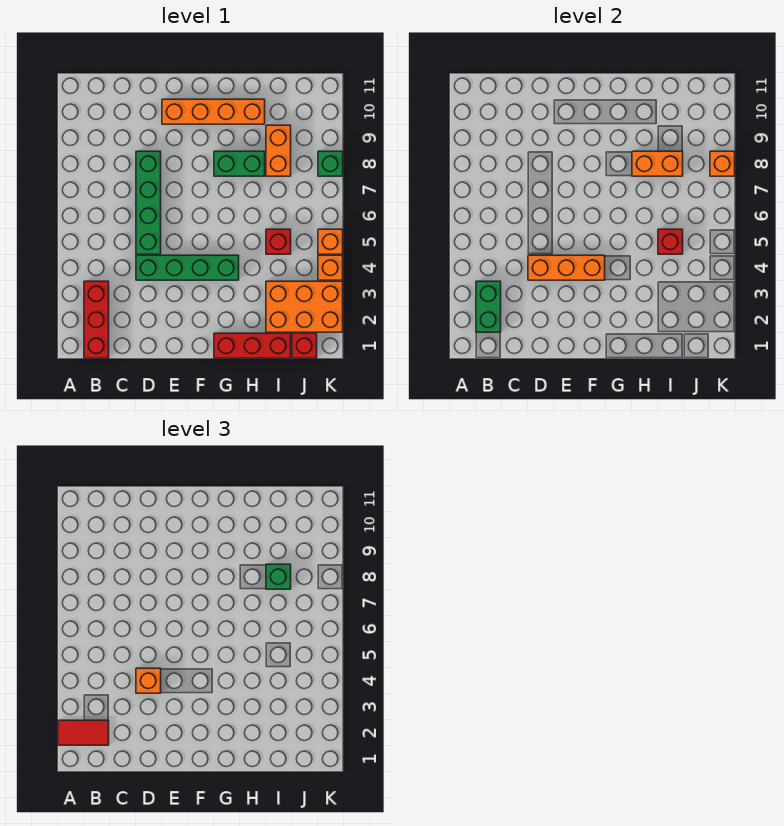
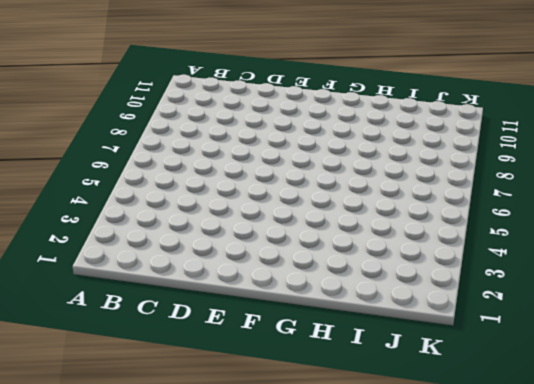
none -> red 1x3 brick [84,281,109,358]
none -> green 1x4 brick [136,255,239,280]
none -> green 1x4 brick [136,151,161,254]

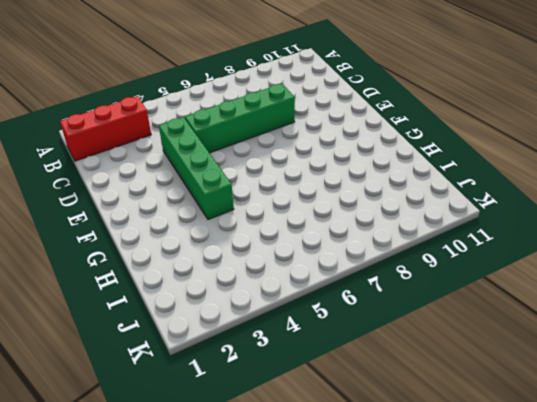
none -> orange 1x4 brick [162,99,265,124]
none -> red 1x3 brick [214,333,291,358]
none -> green 1x2 brick [214,151,265,176]

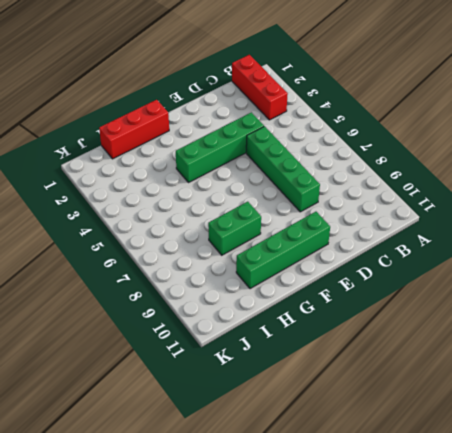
green 1x4 brick [236,212,330,289] -> orange 1x4 brick [162,99,265,124]
none -> orange 2x3 brick [266,281,343,332]
none -> red 1x1 brick [266,229,291,254]
none -> orange 1x2 brick [266,125,291,176]

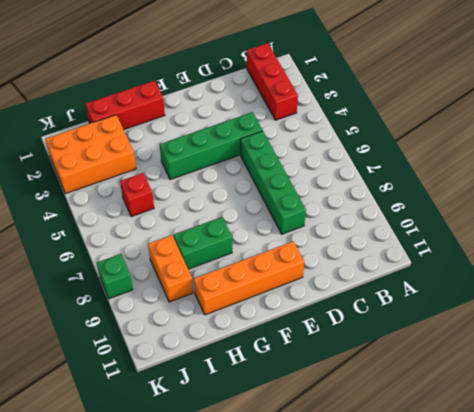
none -> red 1x1 brick [292,333,317,358]
none -> orange 1x1 brick [318,255,343,280]
none -> orange 1x1 brick [318,229,343,254]

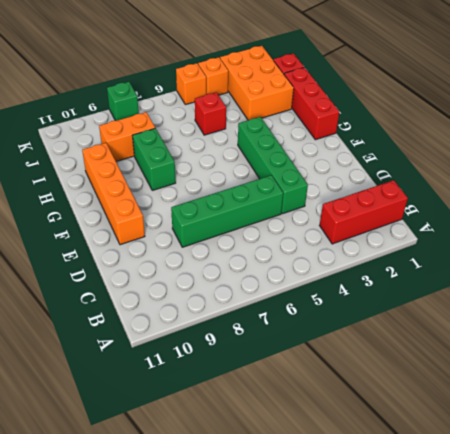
none -> green 1x2 brick [476,281,501,332]
none -> orange 1x3 brick [528,255,605,280]
none -> orange 1x2 brick [632,151,683,176]

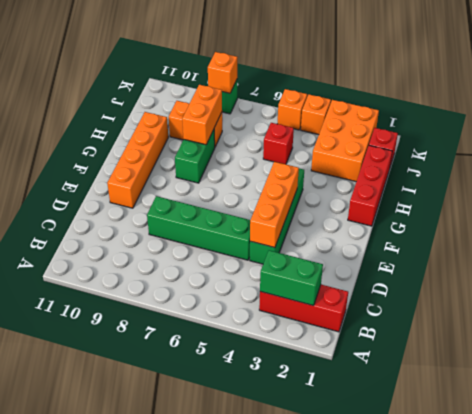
none -> red 1x1 brick [658,229,683,254]
none -> red 1x2 tile [58,720,109,745]
none -> orange 1x1 brick [136,668,161,693]

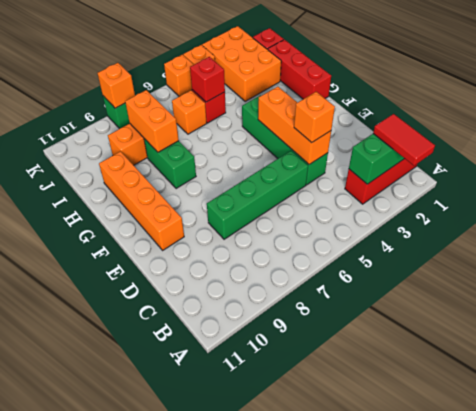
orange 1x1 brick [172,90,207,134] -> none
none -> green 1x1 brick [266,564,291,589]

